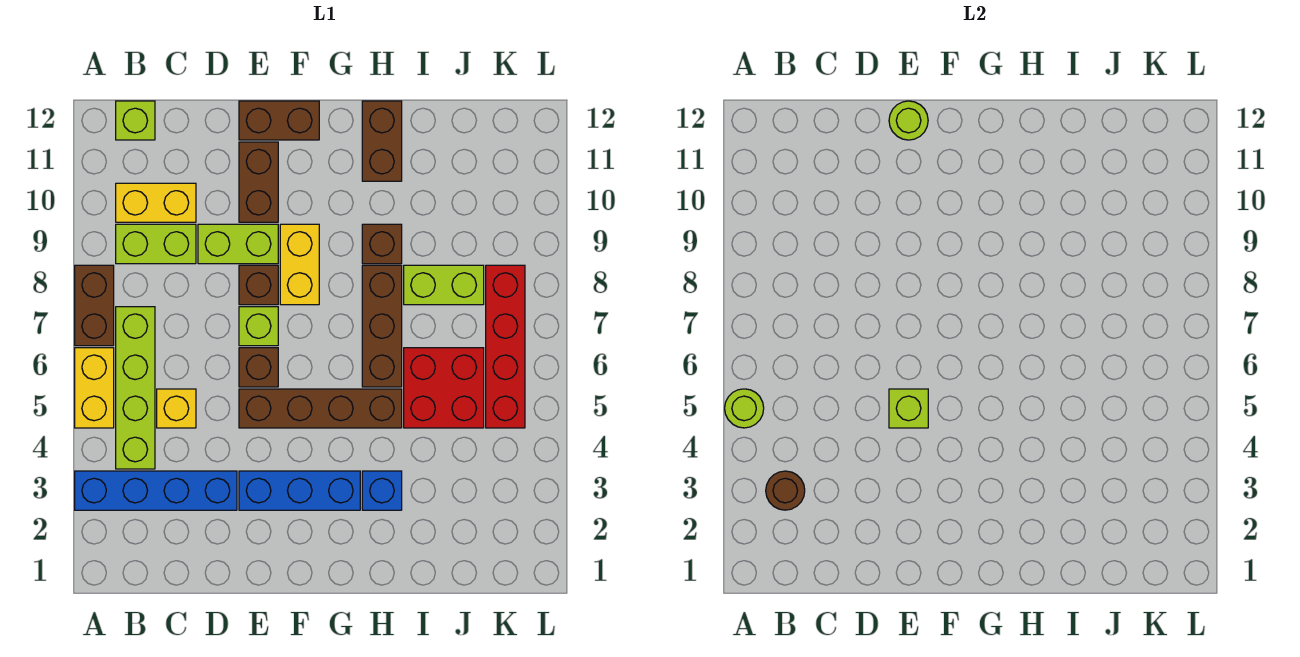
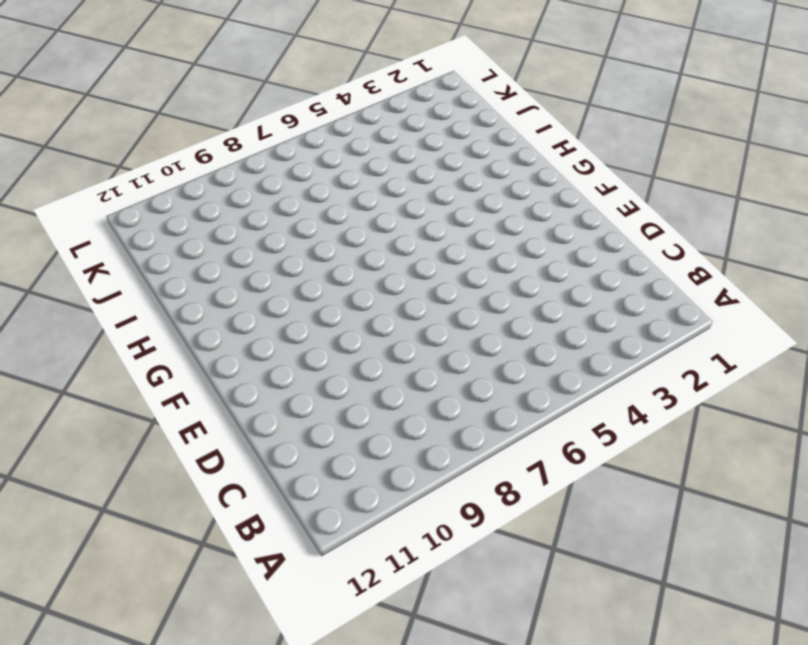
none -> blue 1x4 brick [75,471,237,510]
none -> yellow 1x2 brick [75,348,114,428]
none -> brown 1x2 brick [75,265,114,346]

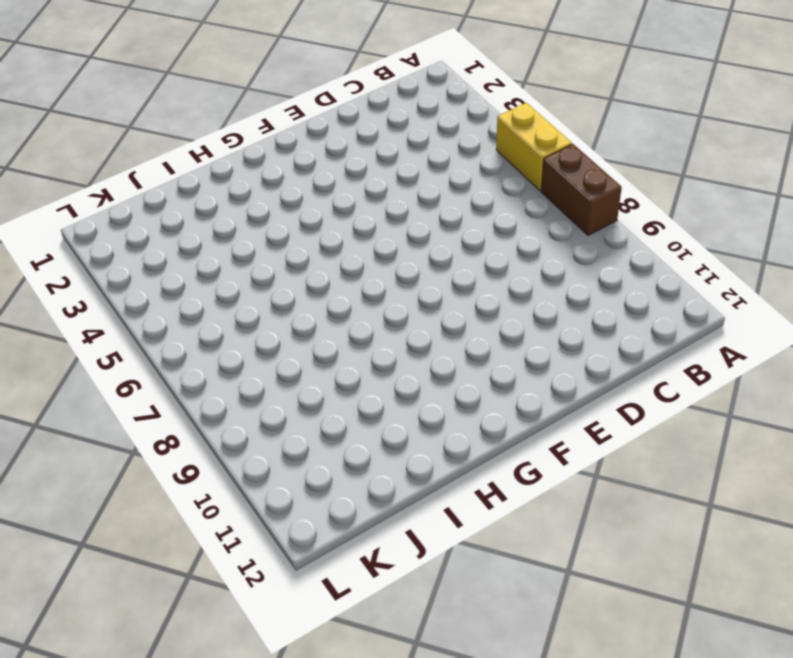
none -> blue 1x4 brick [75,471,237,510]
none -> lime 1x4 brick [116,307,155,469]
none -> lime 1x2 brick [116,224,196,264]

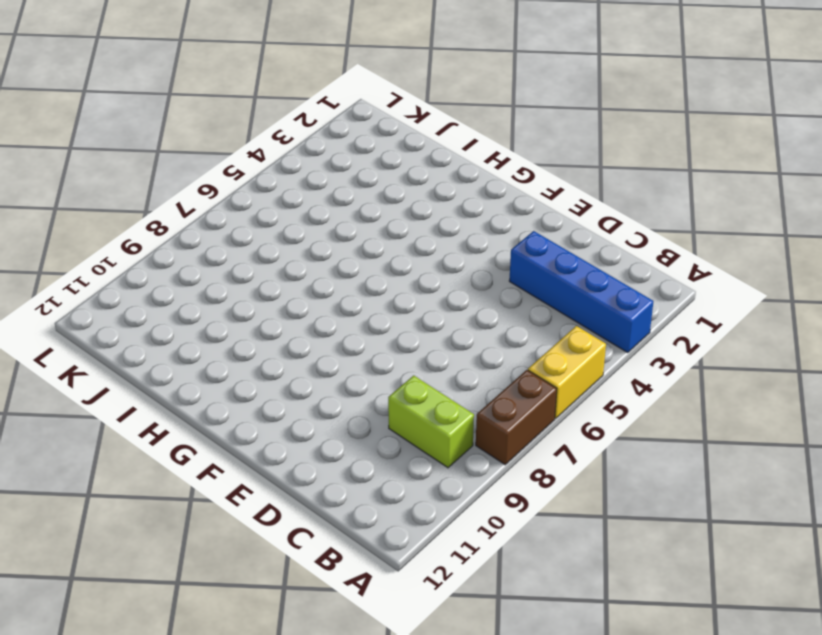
none -> lime 1x4 brick [116,307,155,469]
none -> yellow 1x2 brick [116,183,196,222]
none -> lime 1x1 brick [116,101,155,140]

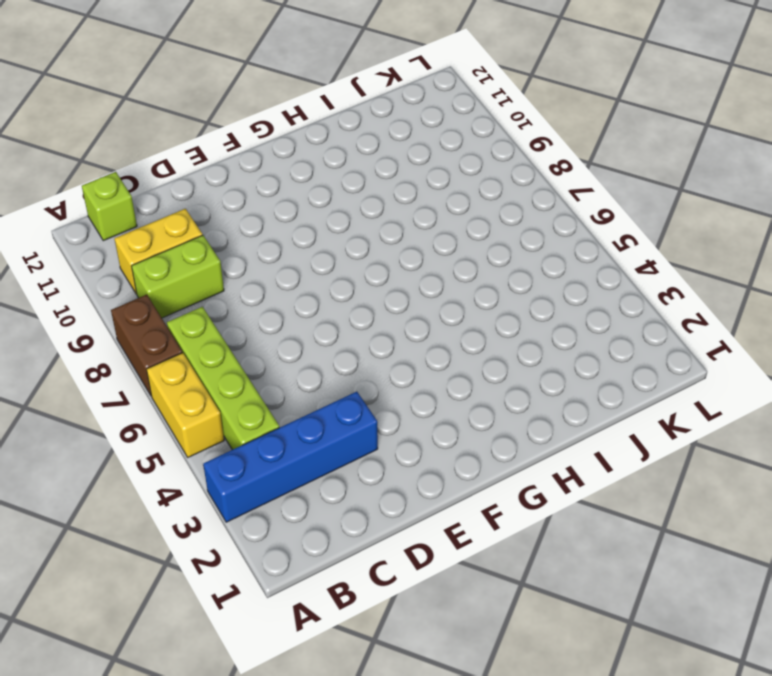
none -> yellow 1x1 brick [157,389,196,428]
none -> lime 1x2 brick [198,224,278,264]
none -> blue 1x3 brick [239,471,360,510]

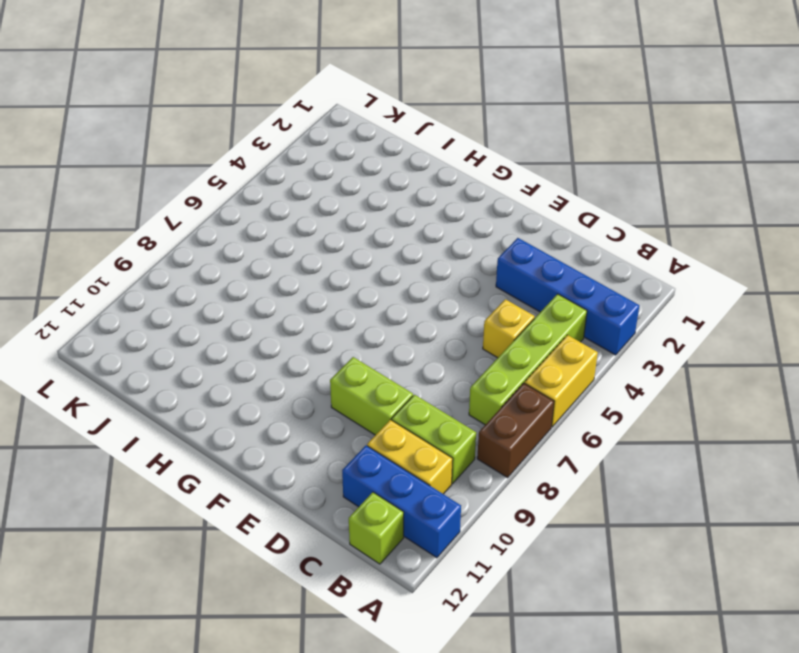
blue 1x3 brick [342,445,461,558] -> blue 1x3 brick moved to [239,471,360,510]
none -> brown 1x4 brick [239,389,402,428]
none -> brown 1x1 brick [239,348,278,387]
none -> lime 1x1 brick [239,307,278,346]

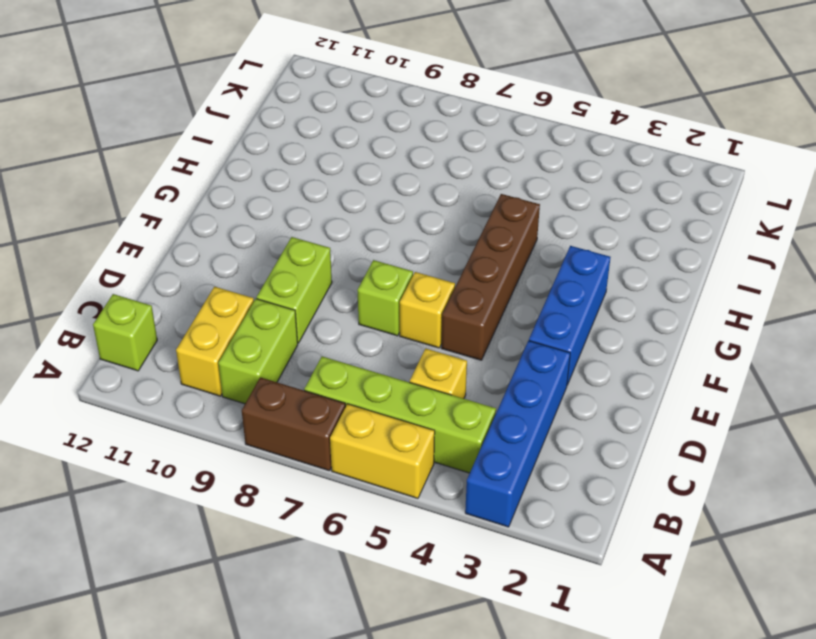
yellow 1x1 brick [400,272,455,348] -> brown 1x1 brick [239,348,278,387]
none -> brown 1x1 brick [239,265,278,305]
none -> brown 1x2 brick [239,142,278,222]
none -> brown 1x2 brick [239,101,319,140]

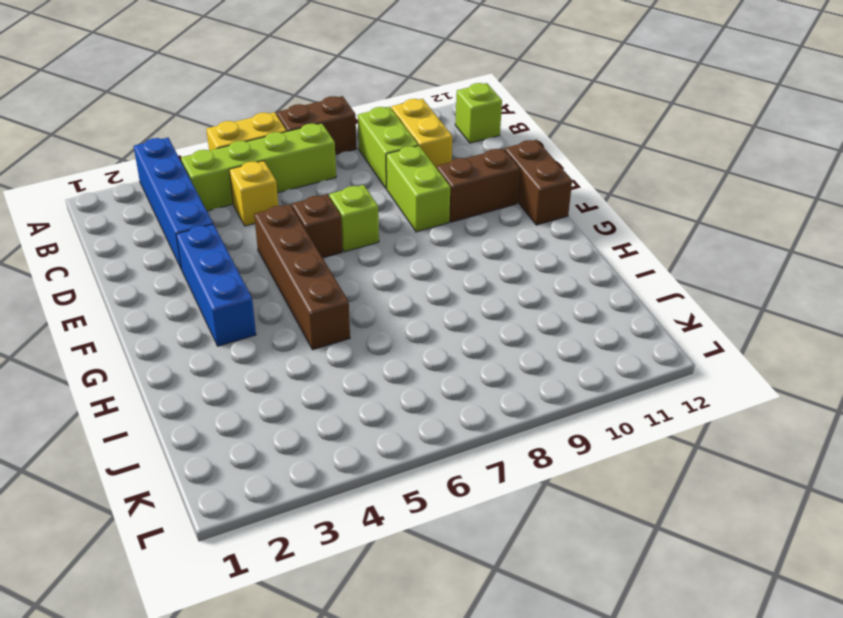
none -> brown 1x1 brick [239,265,278,305]
none -> yellow 1x2 brick [280,224,319,305]
none -> blue 1x1 brick [362,471,402,510]

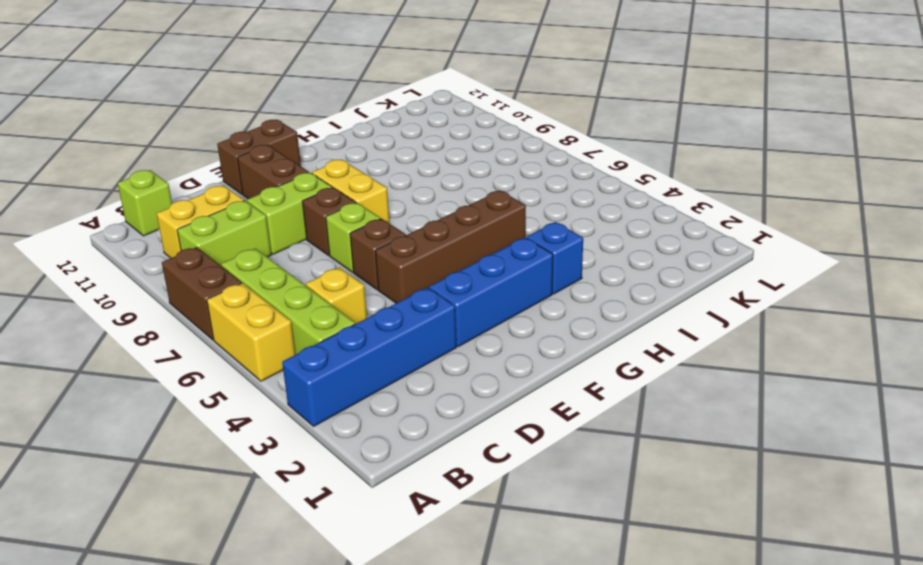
none -> brown 1x3 brick [362,265,402,387]
none -> brown 1x1 brick [362,224,402,264]
none -> brown 1x2 brick [362,101,402,181]

